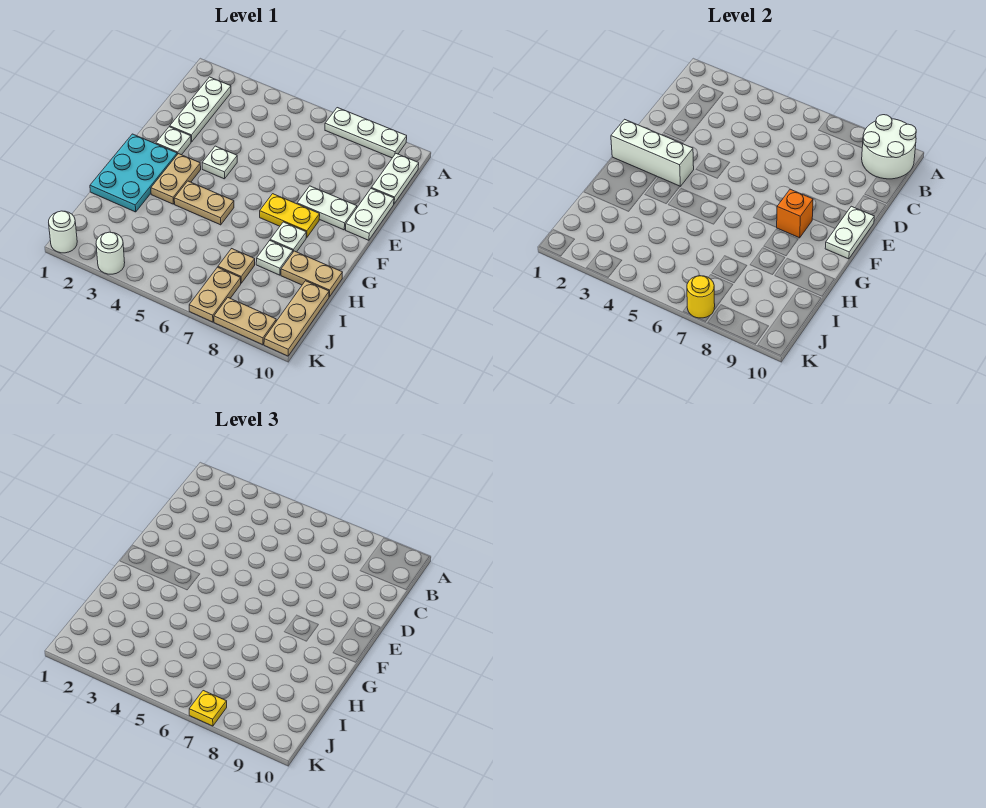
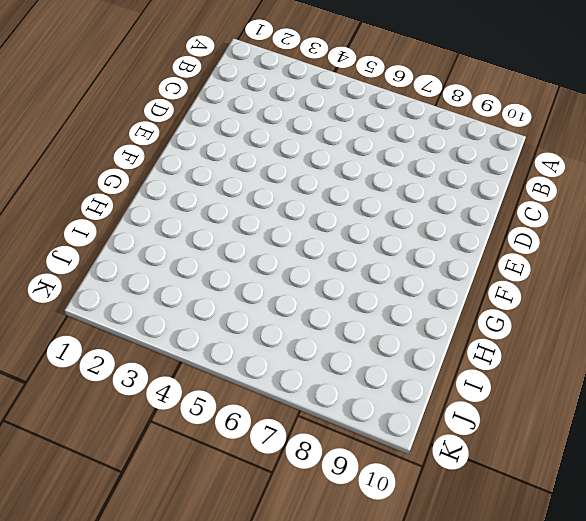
none -> white 1x3 plate [325,108,407,158]
none -> white 1x3 plate [170,77,231,142]
none -> white 1x2 plate [371,154,419,204]

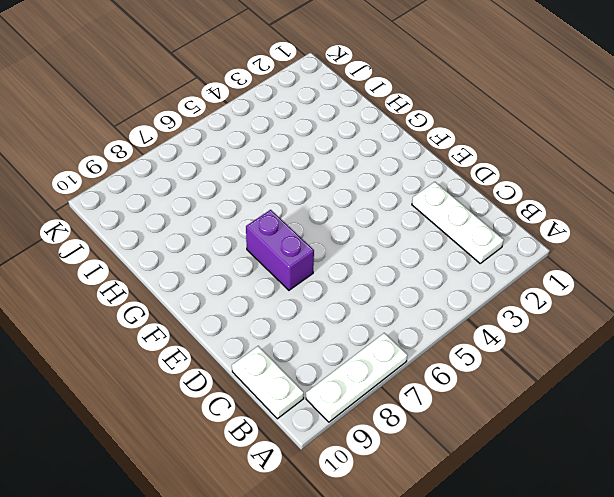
purple 1x2 brick [246,210,314,290] -> yellow 1x2 plate [260,194,320,238]
none -> white 1x2 plate [346,189,394,240]
none -> white 1x1 plate [156,127,191,155]
none -> white 1x1 plate [202,146,237,179]

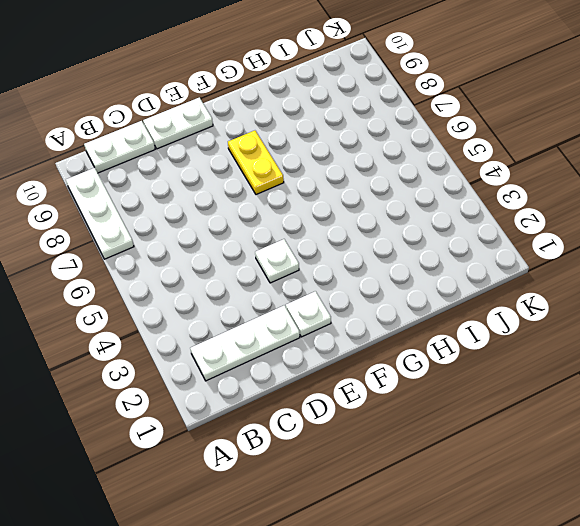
none -> white 1x2 plate [297,186,357,230]
none -> cyan 2x3 plate [90,134,177,212]
none -> tan 1x2 plate [151,154,201,204]

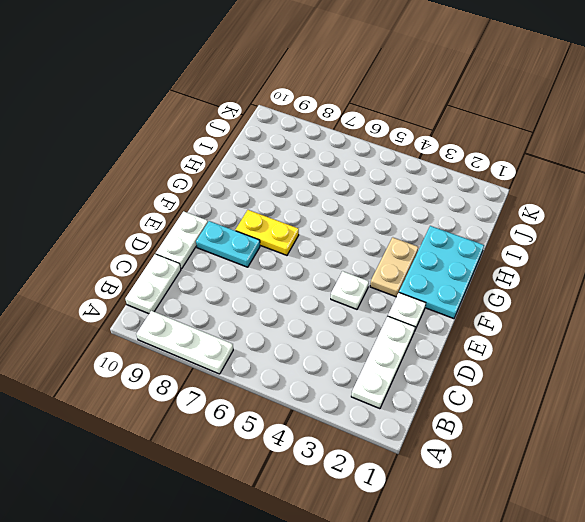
cyan 1x2 plate [196,221,260,267] -> white 1x2 plate [297,186,357,230]
none -> tan 1x2 plate [174,181,234,225]
none -> white 1x1 plate [270,222,306,252]
none -> white 1x1 plate [256,241,293,275]

